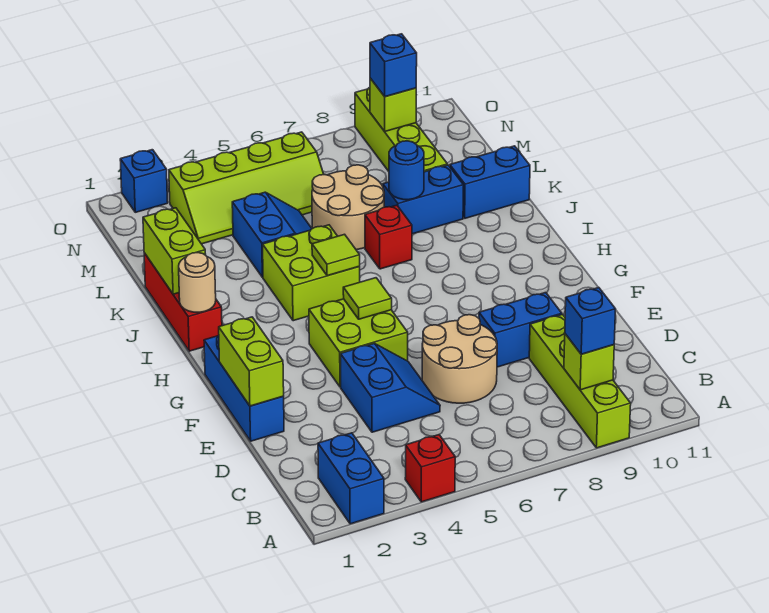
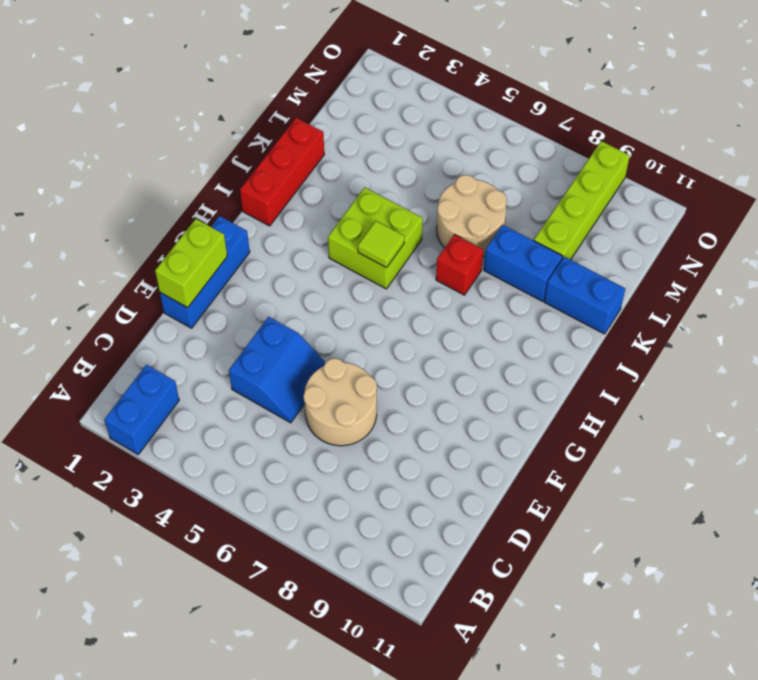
none -> red 1x1 brick [405,435,455,502]
none -> lime 1x4 brick [529,314,631,448]
none -> blue 1x2 brick [479,293,562,367]

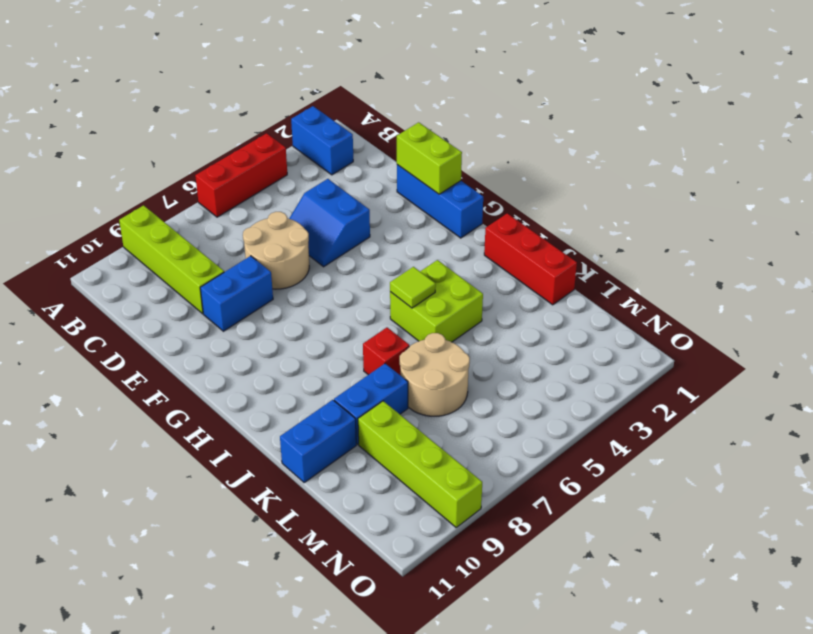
red 1x3 brick [195,133,287,217] -> red 1x1 brick [405,435,455,502]
none -> lime 2x2 brick [309,299,408,387]
none -> blue 2x2 slope [232,192,312,277]
none -> lime 2x4 slope [169,132,324,244]

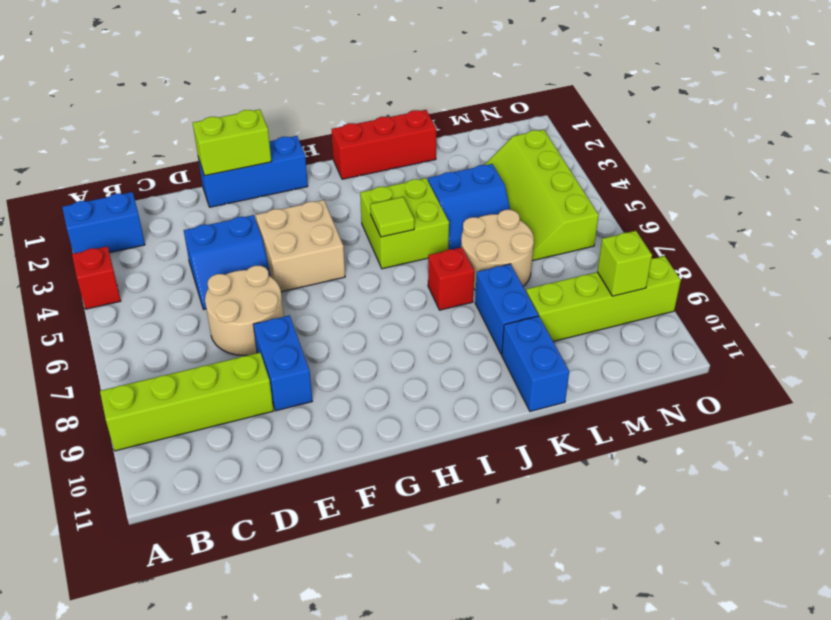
tan 2x2 brick [256,200,345,292] -> lime 2x2 brick [309,299,408,387]
none -> blue 1x1 brick [120,150,168,212]
none -> lime 1x1 brick [564,334,614,390]
none -> lime 1x1 tile [343,278,392,319]

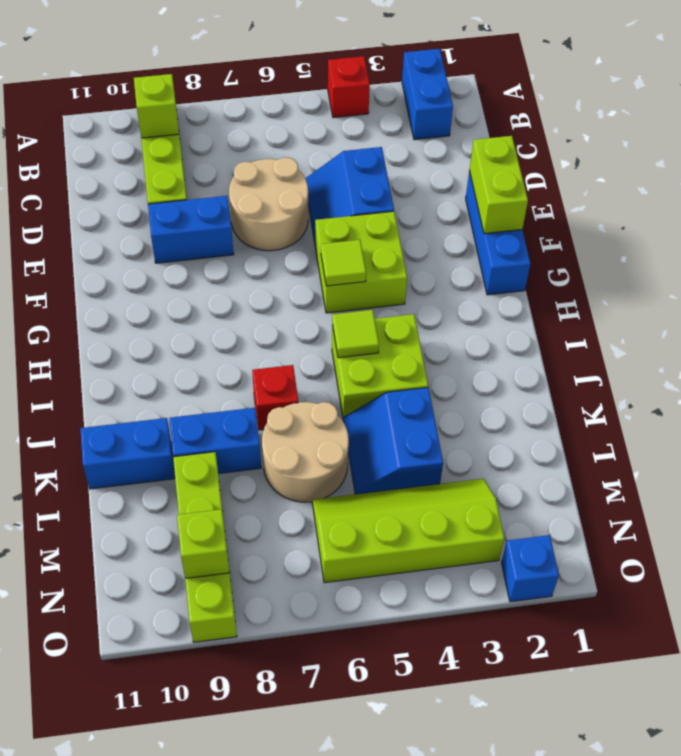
none -> red 1x3 brick [144,253,222,351]
none -> tan 1x1 round brick [179,253,216,312]
none -> lime 1x2 brick [143,208,206,294]

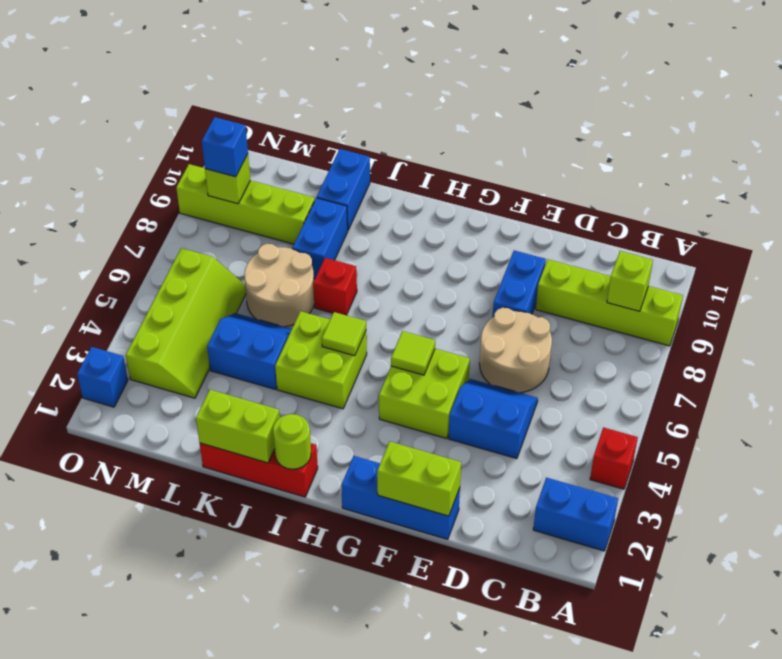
lime 1x1 round brick [273,414,311,469] -> tan 1x1 round brick [179,253,216,312]
none -> blue 1x1 round brick [389,141,424,200]
none -> blue 1x1 brick [565,287,616,354]

